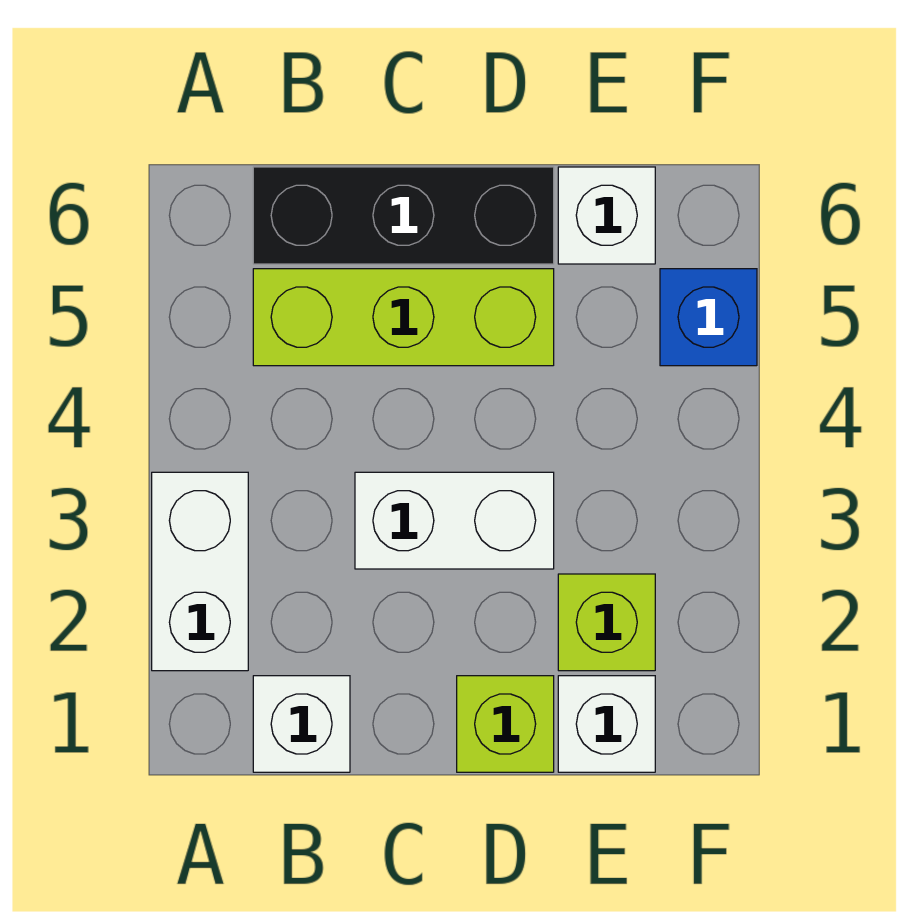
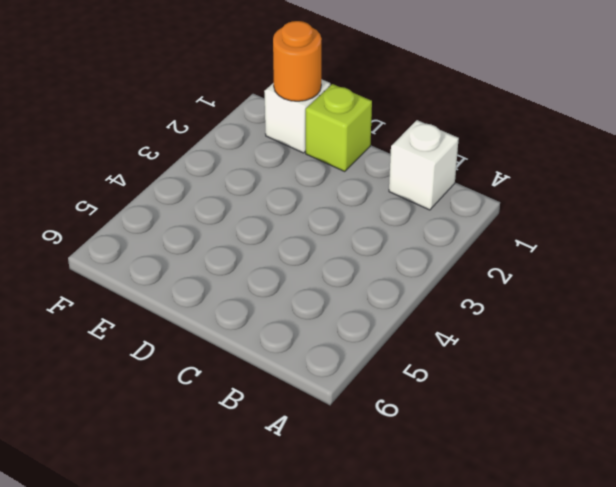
orange 1x1 round brick [273,21,322,101] -> none
none -> white 1x2 brick [152,472,248,671]
none -> lime 1x3 brick [253,269,554,366]

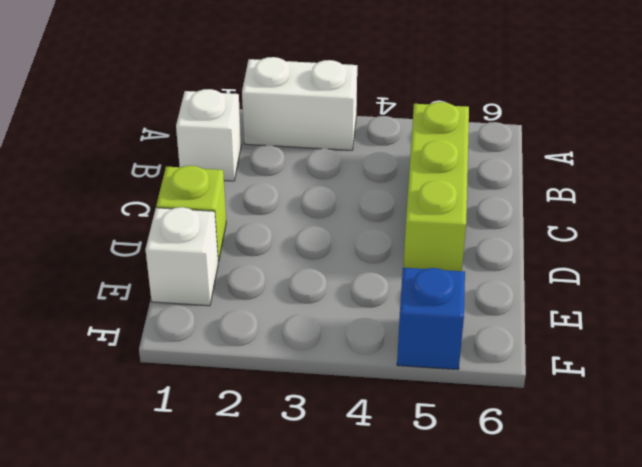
none -> black 1x3 brick [253,167,554,264]
none -> white 1x2 brick [355,472,554,569]

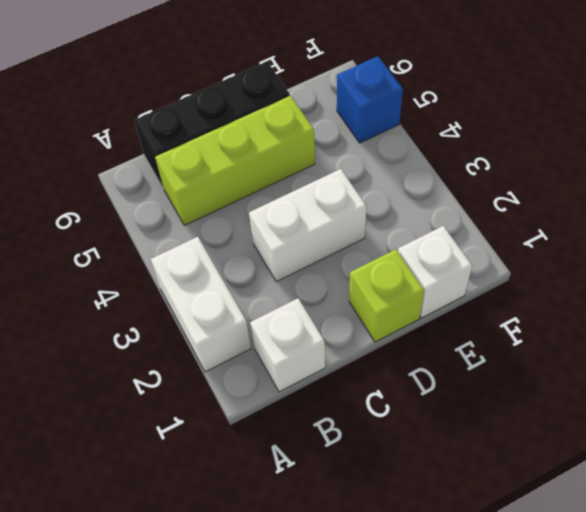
none -> lime 1x1 brick [558,574,655,671]
none -> white 1x1 brick [558,167,655,264]

